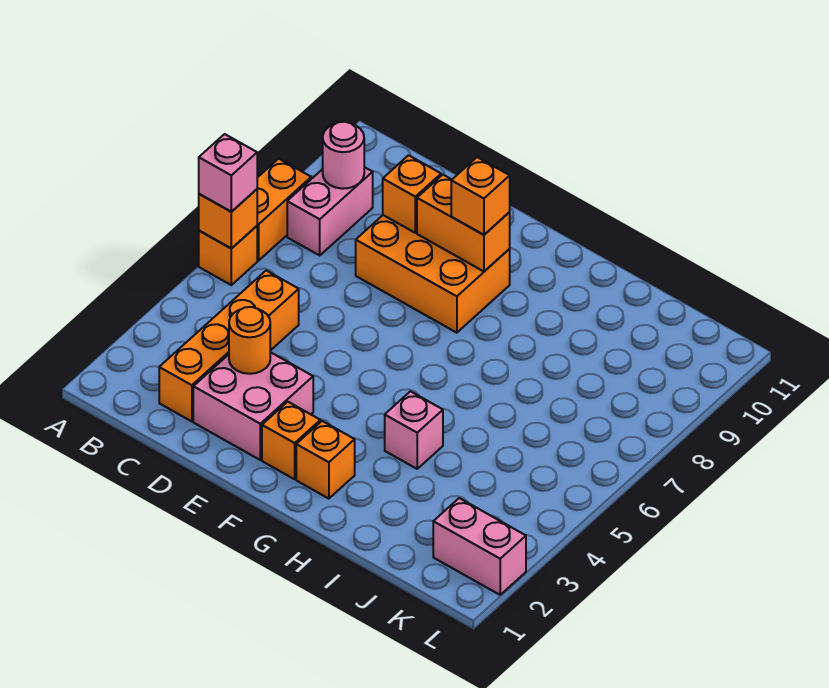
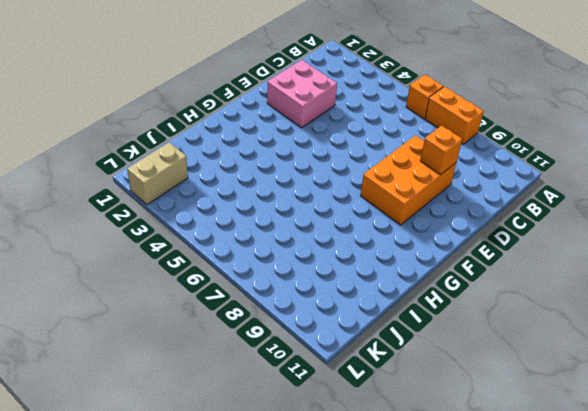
tan 1x2 brick [127,142,188,205] -> pink 1x2 brick [433,498,526,595]
none -> pink 1x2 brick [287,167,373,255]
none -> orange 1x4 brick [159,271,299,421]
none -> orange 1x1 brick [262,402,320,479]

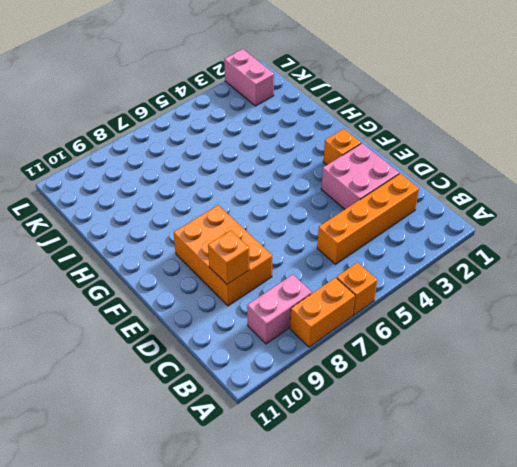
none -> orange 1x1 brick [296,421,355,499]
none -> pink 1x1 brick [385,391,443,469]
none -> orange 1x1 brick [199,189,257,249]

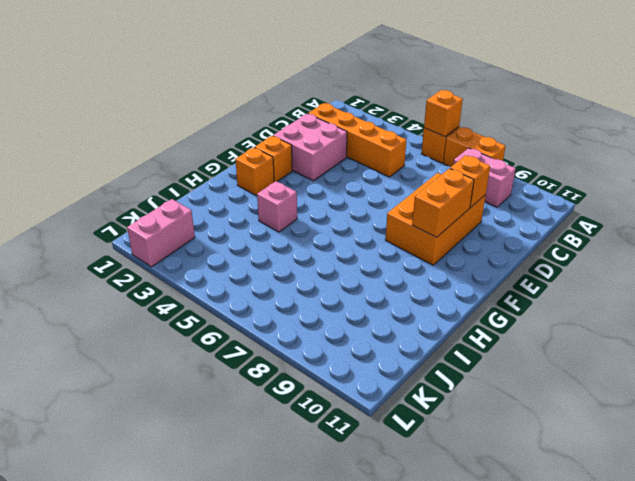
none -> pink 1x1 round brick [323,122,364,189]
none -> orange 1x1 round brick [229,307,270,374]
none -> pink 1x1 brick [199,134,257,212]

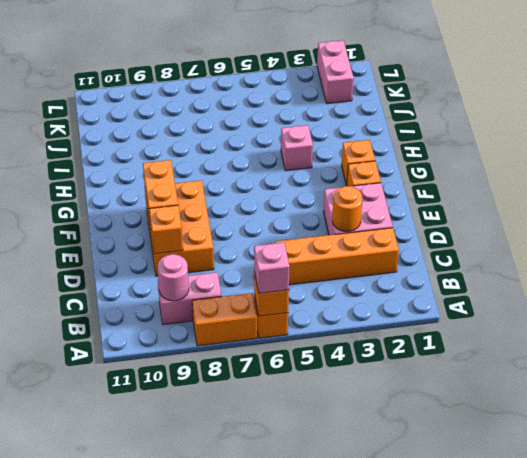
none -> orange 1x1 brick [451,157,510,235]

